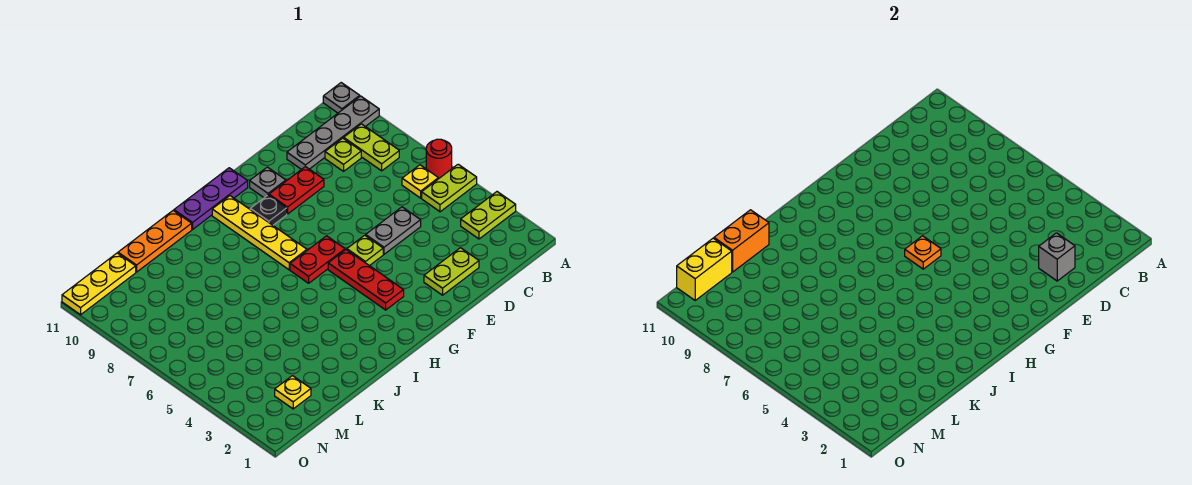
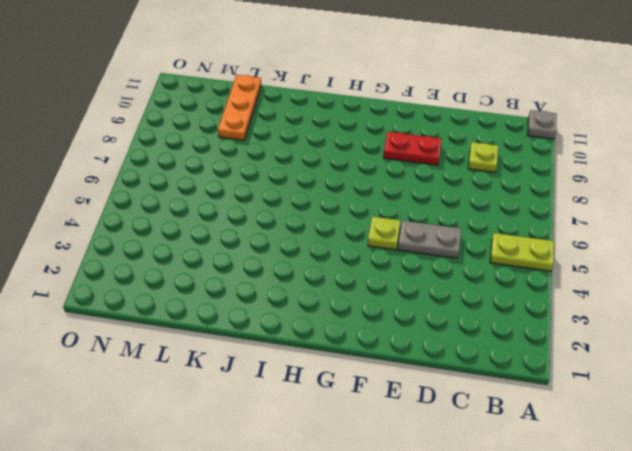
orange 1x3 plate [218,75,261,140] -> orange 1x3 plate turned to [118,210,192,272]
none -> lime 1x2 plate [461,192,516,239]
none -> red 1x1 round brick [426,139,452,179]
none -> grey 1x4 plate [287,96,379,169]

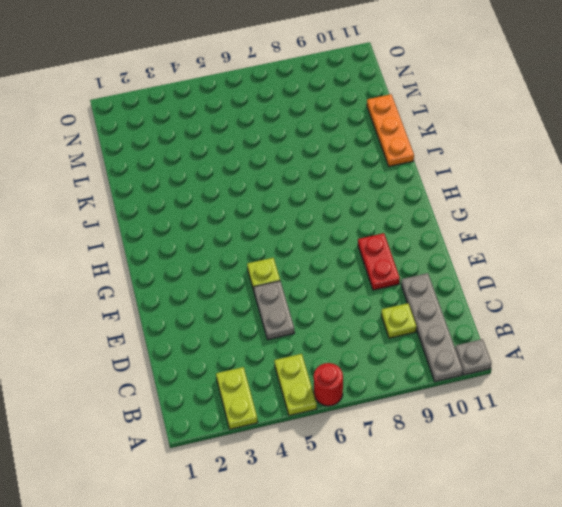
none -> yellow 1x1 plate [402,165,438,198]
none -> lime 1x2 plate [344,124,399,171]
none -> lime 1x2 plate [424,248,479,295]

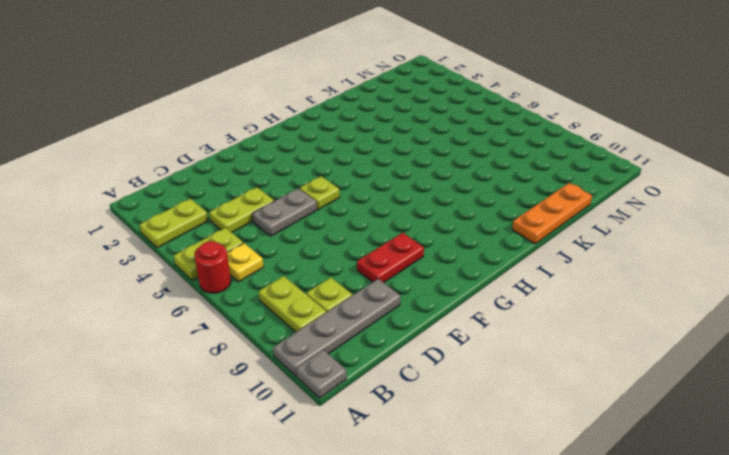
lime 1x2 plate [209,187,274,232] -> lime 1x2 plate moved to [424,248,479,295]
none -> grey 1x1 plate [250,167,286,198]
none -> red 1x3 plate [328,250,404,310]
none -> red 1x2 plate [290,236,345,283]

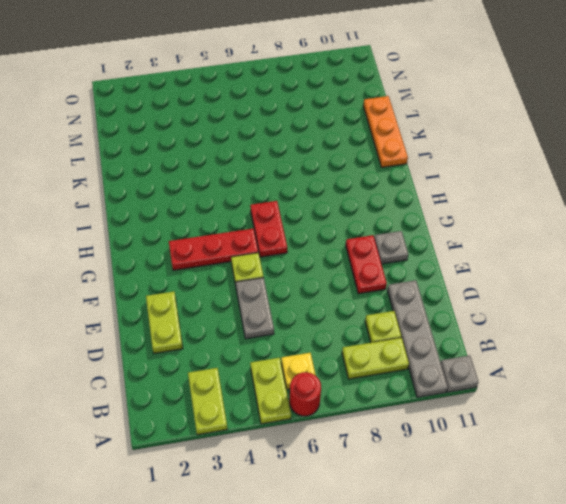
none -> black 1x1 plate [250,195,287,225]
none -> purple 1x3 plate [174,168,248,229]
none -> yellow 1x4 plate [212,196,307,270]

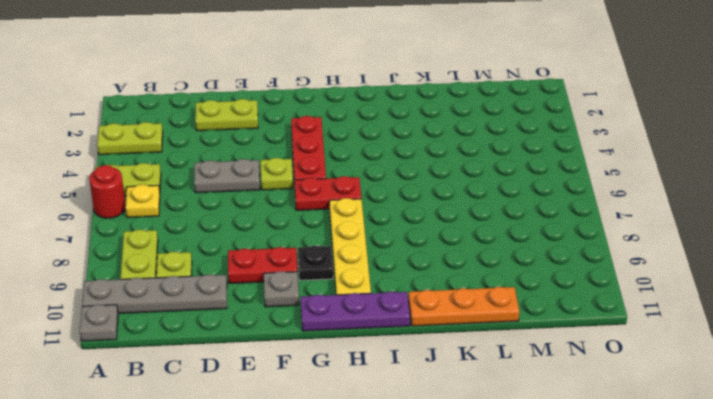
none -> yellow 1x1 plate [275,376,311,409]
none -> yellow 1x3 plate [62,253,136,315]
none -> grey 1x1 brick [1039,233,1075,281]

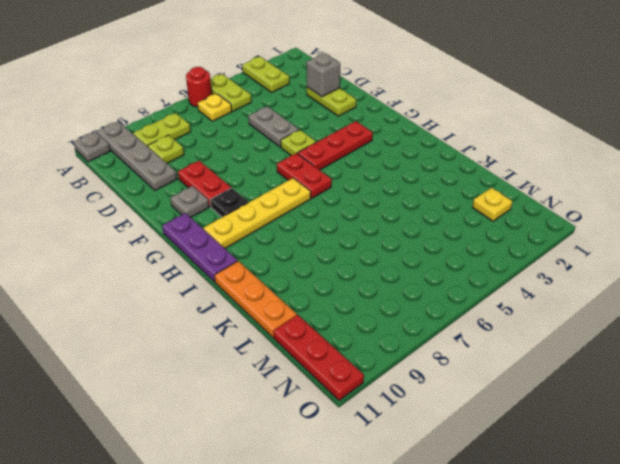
red 1x3 plate [273,315,364,401] -> yellow 1x3 plate [62,253,136,315]
none -> orange 1x1 plate [905,236,941,269]
none -> orange 1x2 brick [714,210,769,272]
none -> yellow 1x2 brick [677,238,732,300]

